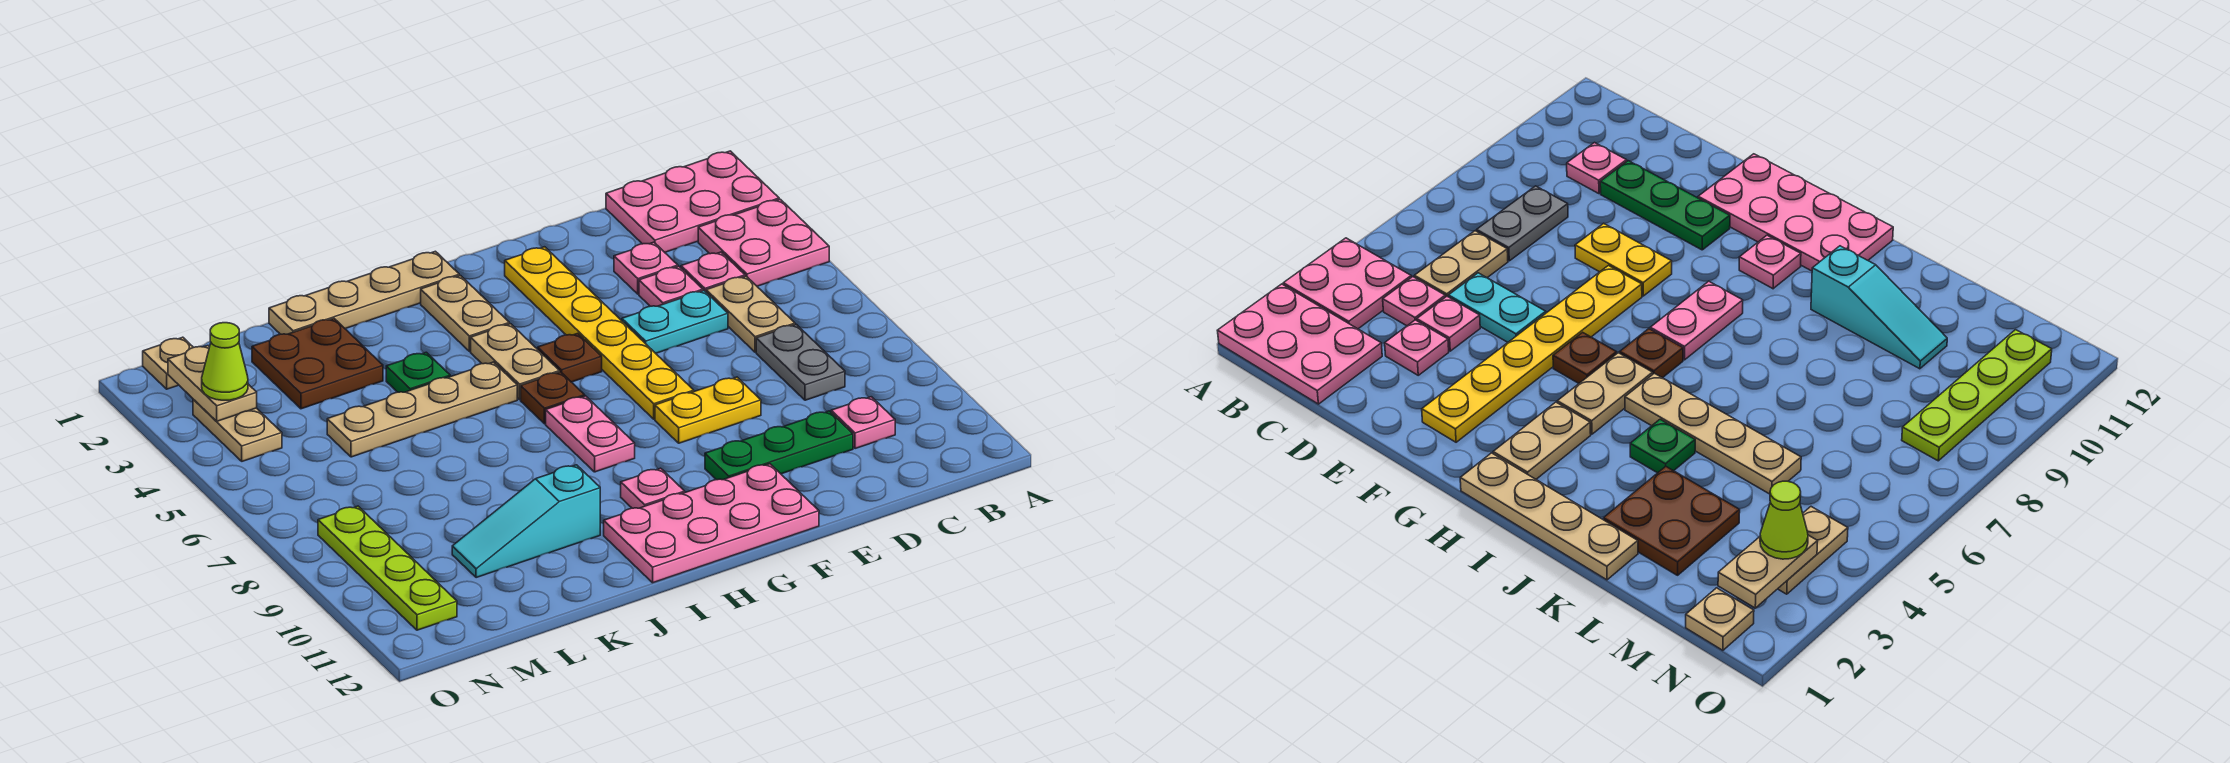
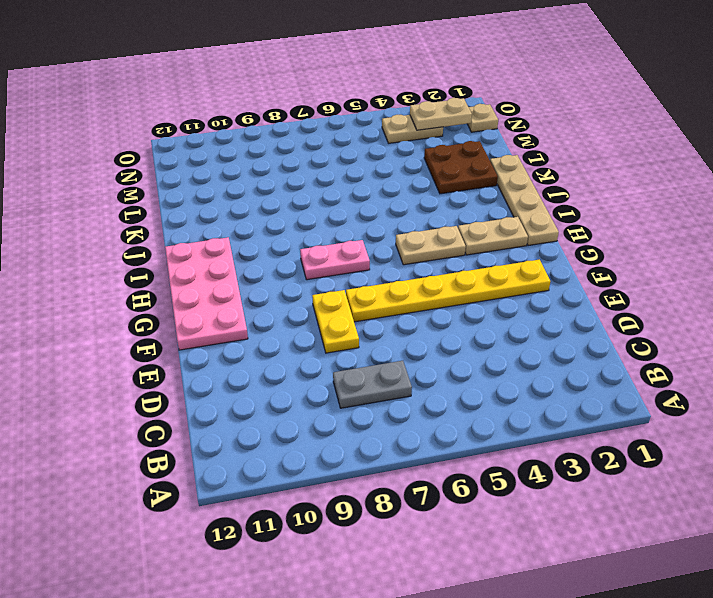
none -> pink 2x3 plate [606,151,779,252]
none -> pink 2x2 plate [698,199,829,286]
none -> pink 1x1 plate [681,252,745,292]

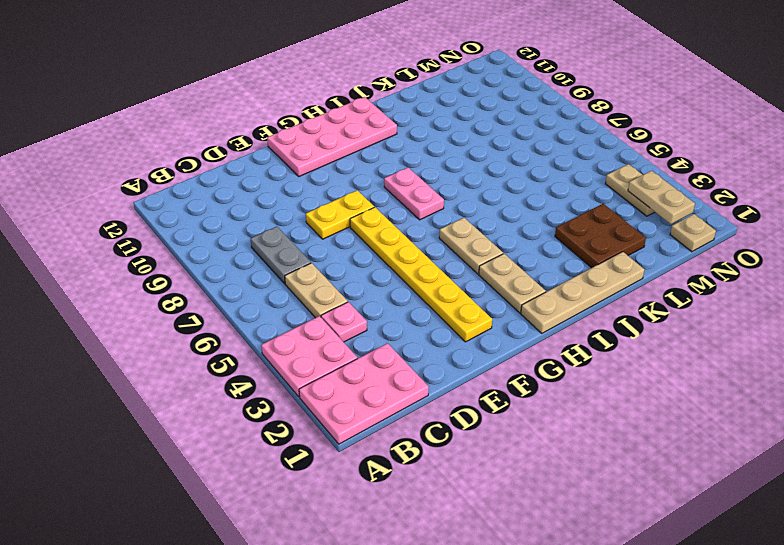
none -> pink 1x1 plate [831,397,895,449]
none -> pink 1x1 plate [614,242,678,294]
none -> pink 1x1 plate [639,266,703,306]

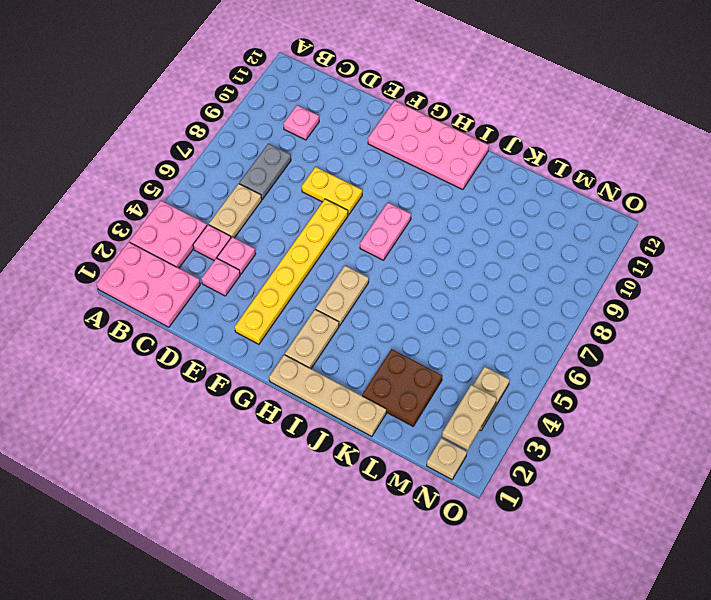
none -> cyan 1x2 plate [622,291,728,353]
none -> green 1x3 plate [705,411,853,480]
none -> brown 1x1 plate [538,333,602,382]

